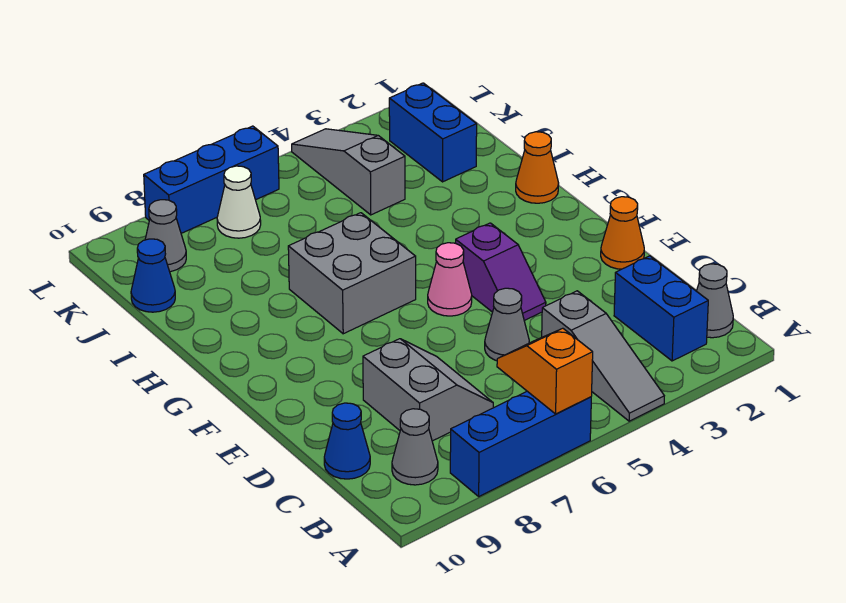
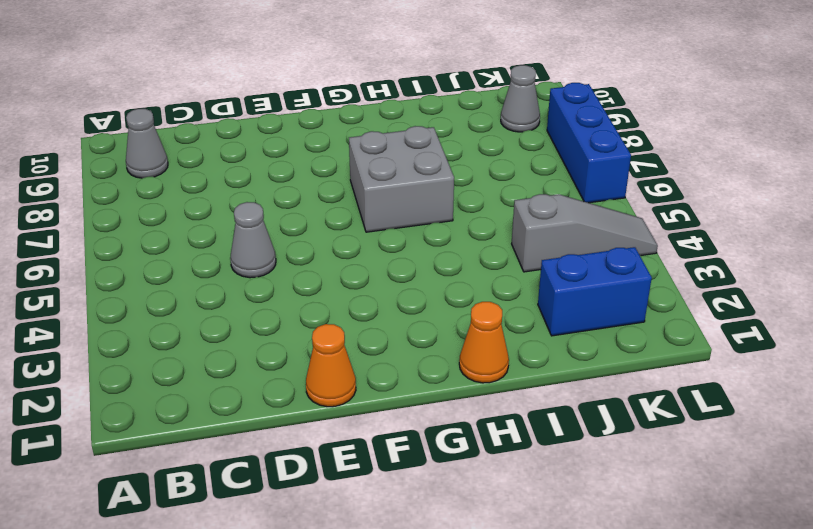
none -> grey 1x3 slope [542,291,664,421]
none -> blue 1x3 brick [450,391,591,496]
none -> grey 1x1 cone [697,264,733,338]

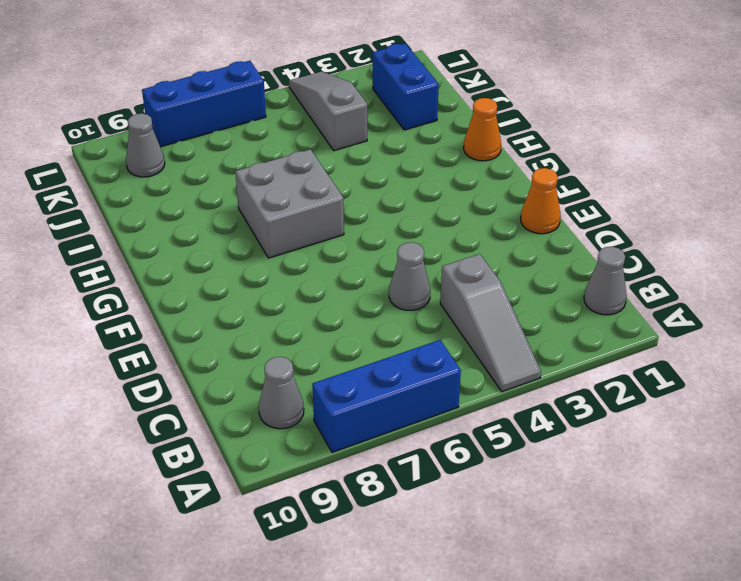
none -> blue 1x2 brick [614,256,708,361]
none -> grey 2x2 slope [363,339,493,441]
none -> blue 1x1 cone [324,403,370,479]

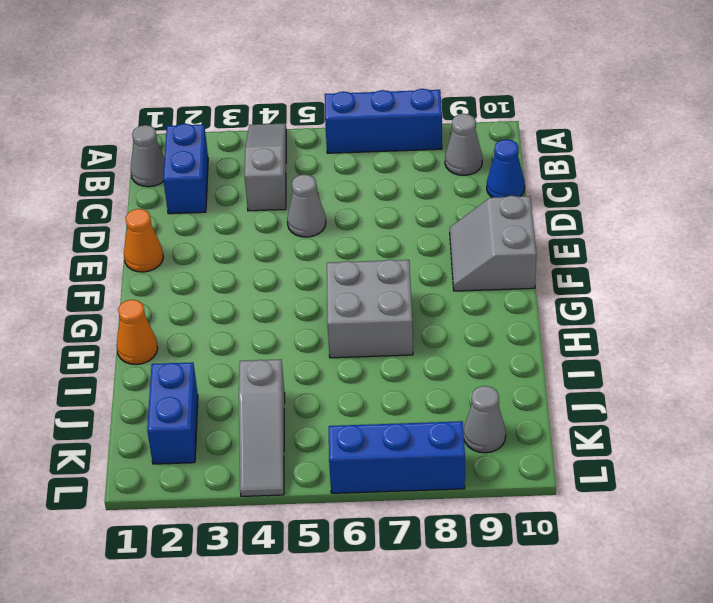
grey 2x2 slope [450,196,536,291] -> grey 2x2 slope moved to [363,339,493,441]
none -> purple 1x2 slope [456,223,546,321]
none -> pink 1x1 cone [428,243,472,316]
none -> blue 1x1 cone [131,239,175,312]

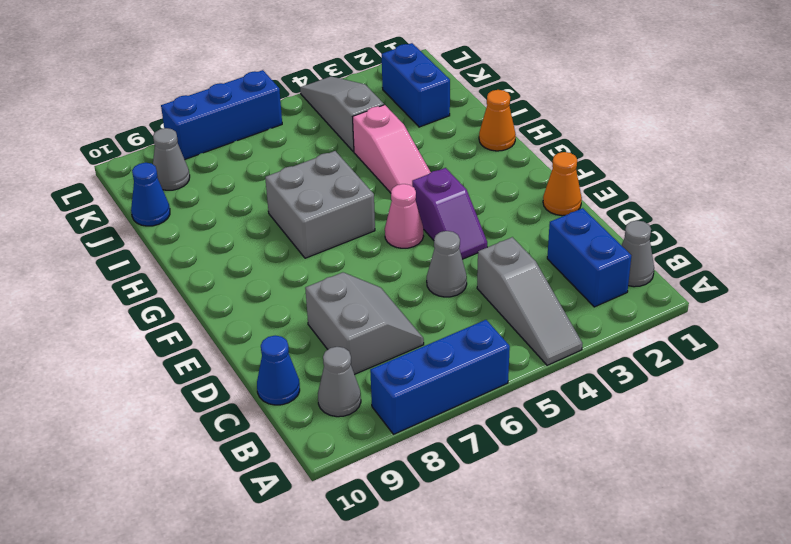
pink 1x3 slope [353,105,431,193] -> none
none -> white 1x1 cone [217,166,261,238]
none -> orange 1x2 slope [497,328,593,414]

